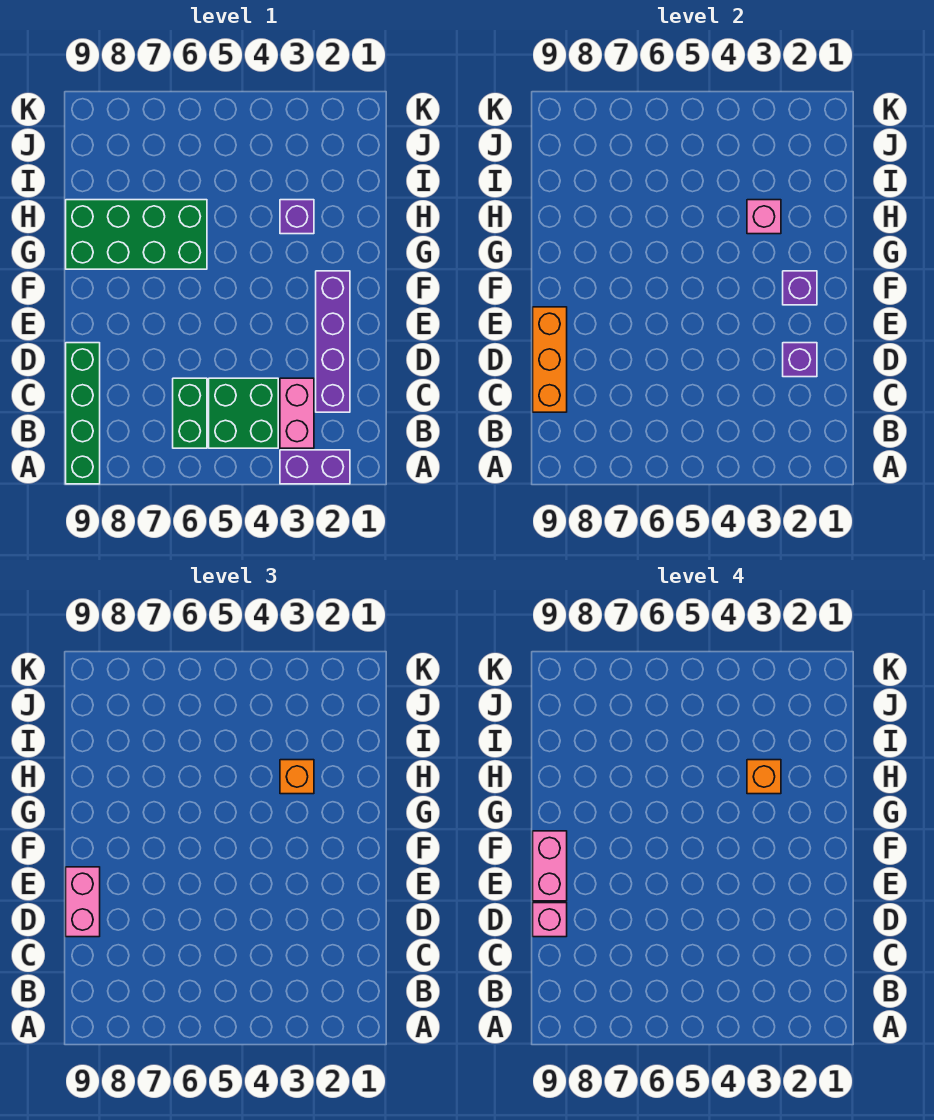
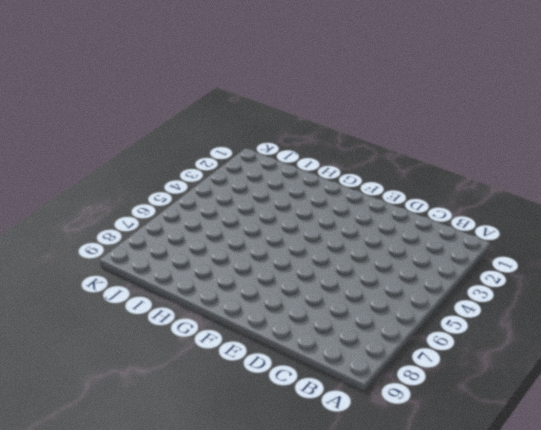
none -> purple 1x2 brick [280,450,350,484]
none -> green 1x4 brick [66,343,100,484]
none -> pink 1x2 brick [280,378,314,448]

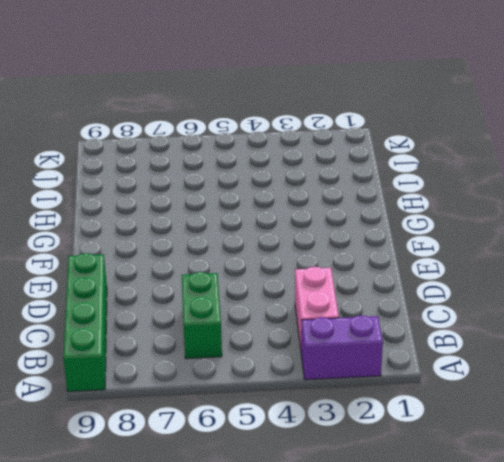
none -> green 2x2 brick [209,378,278,448]
none -> purple 1x4 brick [316,271,350,412]
none -> green 2x4 brick [66,200,207,269]

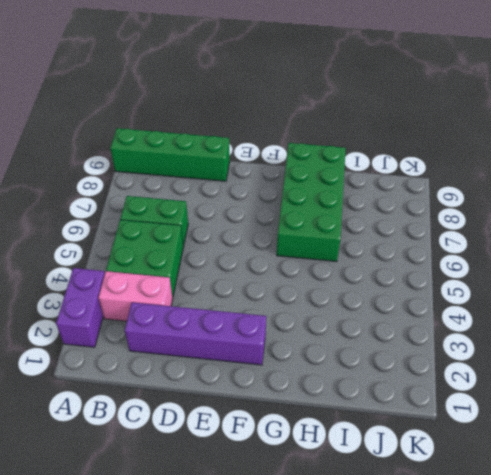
none -> purple 1x1 brick [280,200,314,234]
none -> orange 1x3 brick [533,307,567,412]
none -> purple 1x1 brick [783,343,817,377]

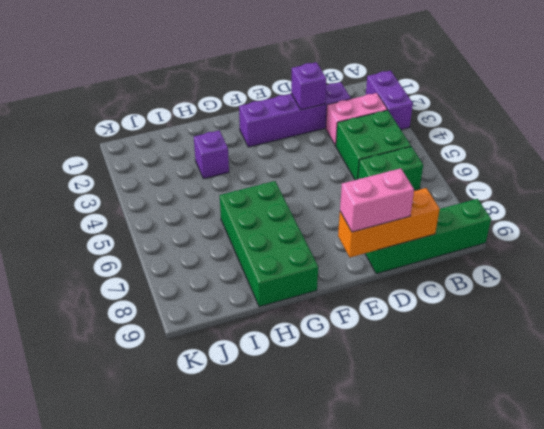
none -> purple 1x1 brick [783,271,817,305]
none -> pink 1x1 brick [747,200,781,234]
none -> orange 1x1 brick [280,760,314,794]

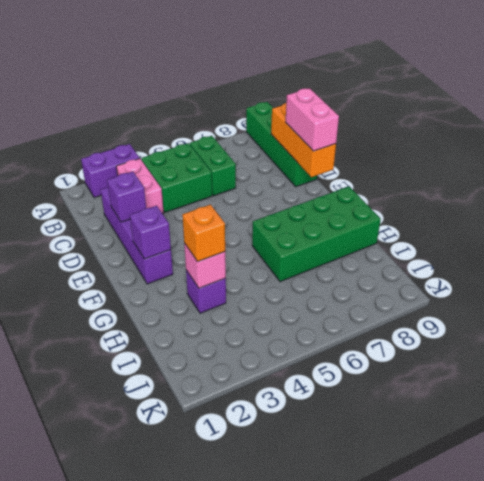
none -> pink 1x1 brick [533,903,567,937]
none -> pink 1x2 brick [533,831,567,901]
none -> orange 1x1 brick [747,760,781,794]

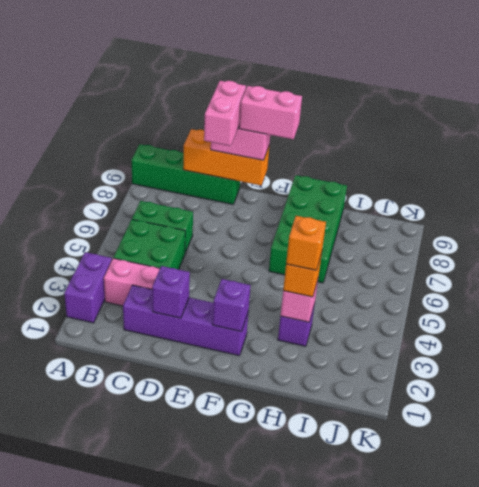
pink 1x2 brick [204,81,246,146] -> pink 1x1 brick [533,903,567,937]

